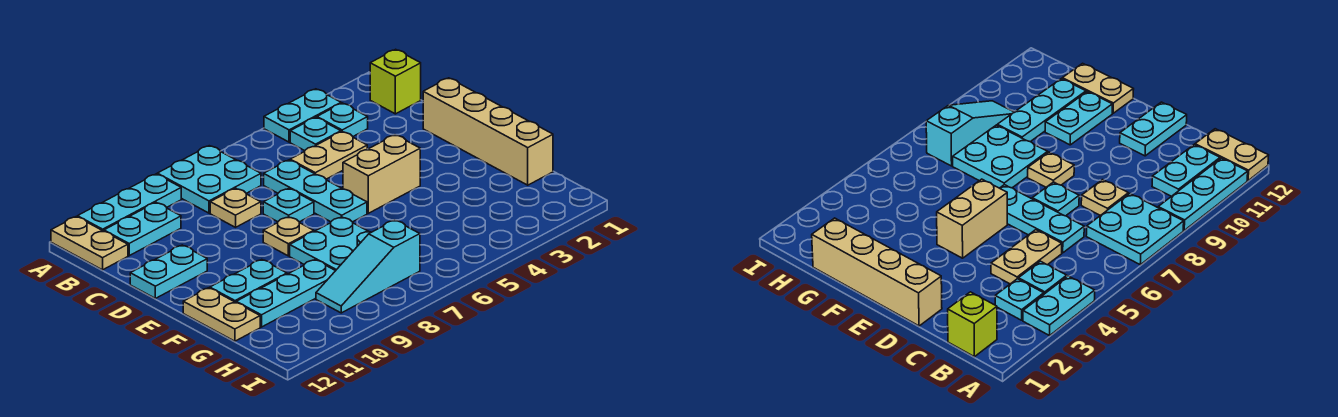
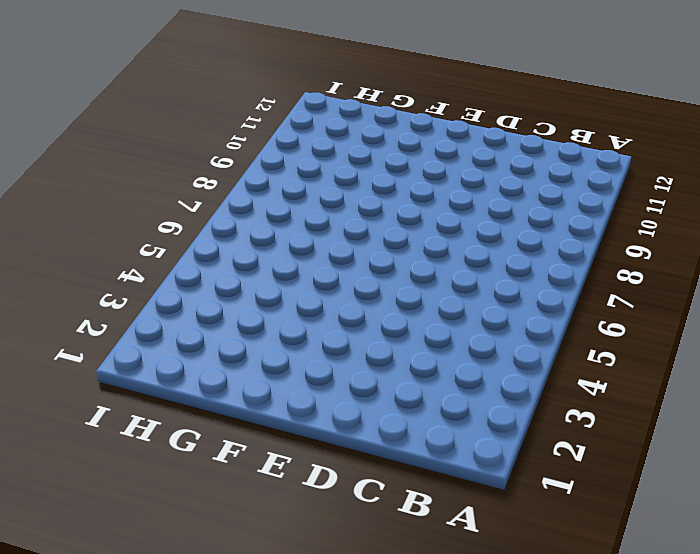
none -> cyan 1x2 plate [264,89,341,142]
none -> cyan 2x2 plate [157,146,261,213]
none -> cyan 1x3 plate [78,174,181,231]

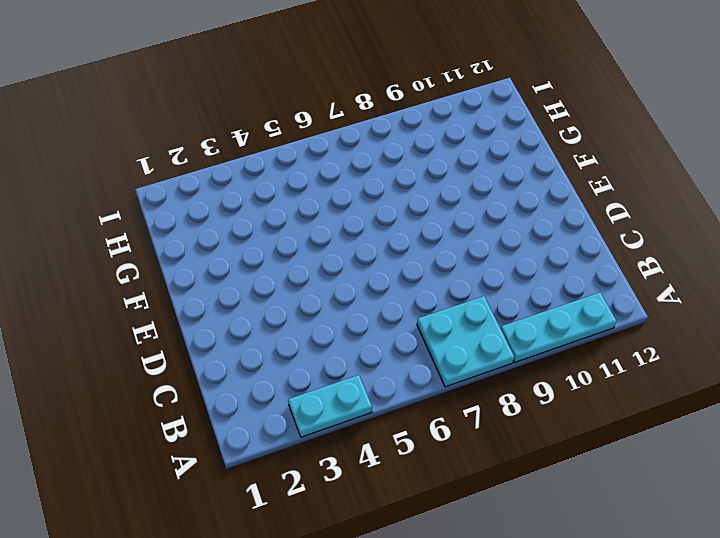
none -> tan 1x2 plate [51,217,128,270]
none -> lime 1x1 brick [370,49,421,114]
none -> cyan 1x1 plate [317,103,368,136]

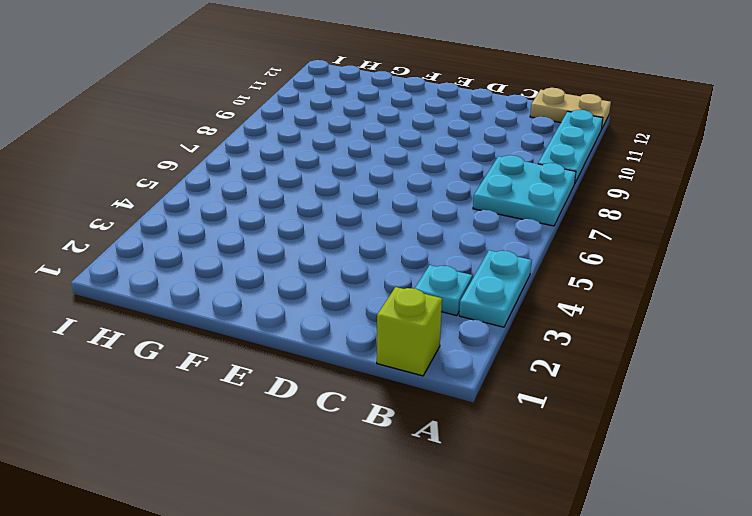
none -> cyan 1x1 plate [290,117,341,151]
none -> cyan 1x2 plate [104,203,181,256]
none -> tan 1x2 plate [290,132,367,179]

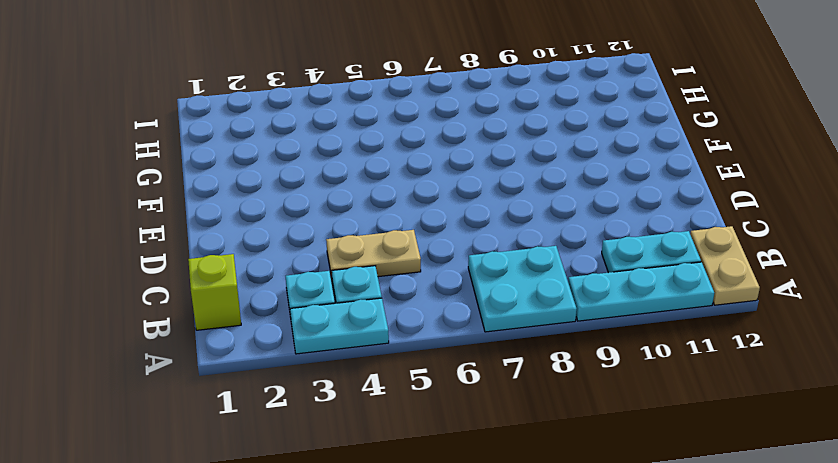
none -> cyan 1x3 plate [264,160,367,222]
none -> tan 1x1 plate [210,188,261,227]
none -> tan 1x4 brick [423,78,553,185]

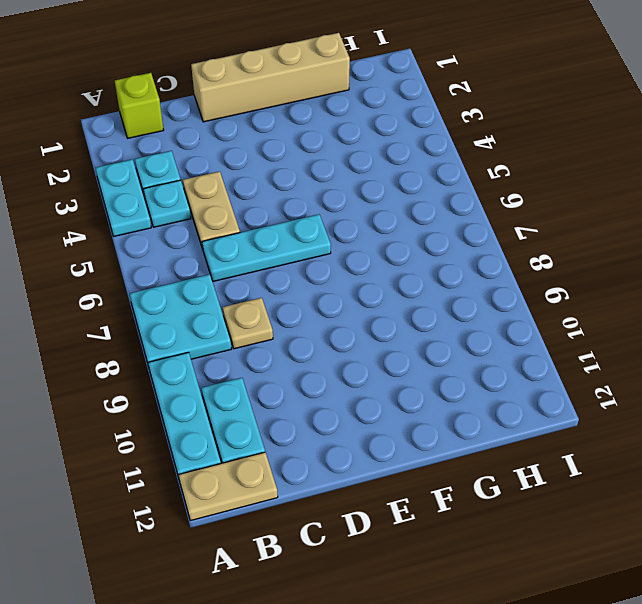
none -> cyan 1x1 plate [263,188,314,222]
none -> cyan 1x2 plate [130,245,207,298]
none -> tan 1x2 brick [343,135,420,213]

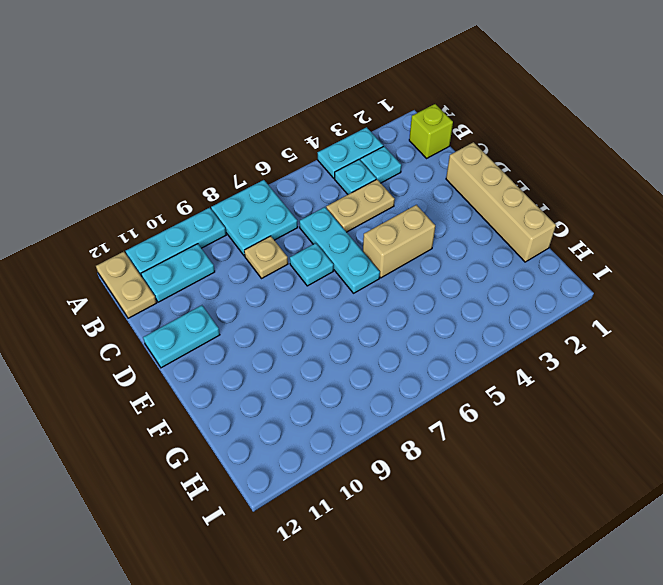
none -> tan 1x1 plate [263,217,314,256]
none -> cyan 2x2 plate [290,217,371,271]
none -> cyan 1x2 plate [210,260,287,302]

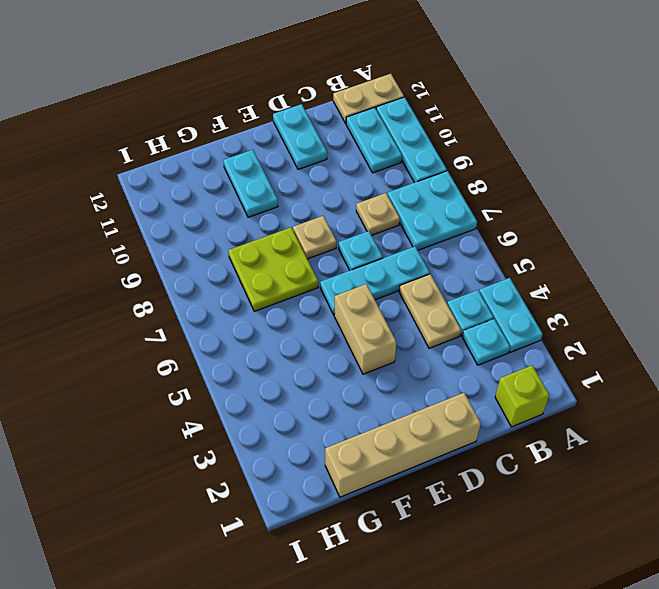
lime 2x2 plate [228,228,318,311] -> cyan 2x2 plate [290,217,371,271]
none -> tan 1x2 plate [183,288,260,341]
none -> cyan 1x3 plate [236,260,335,327]
none -> cyan 1x3 slope [316,220,420,313]

